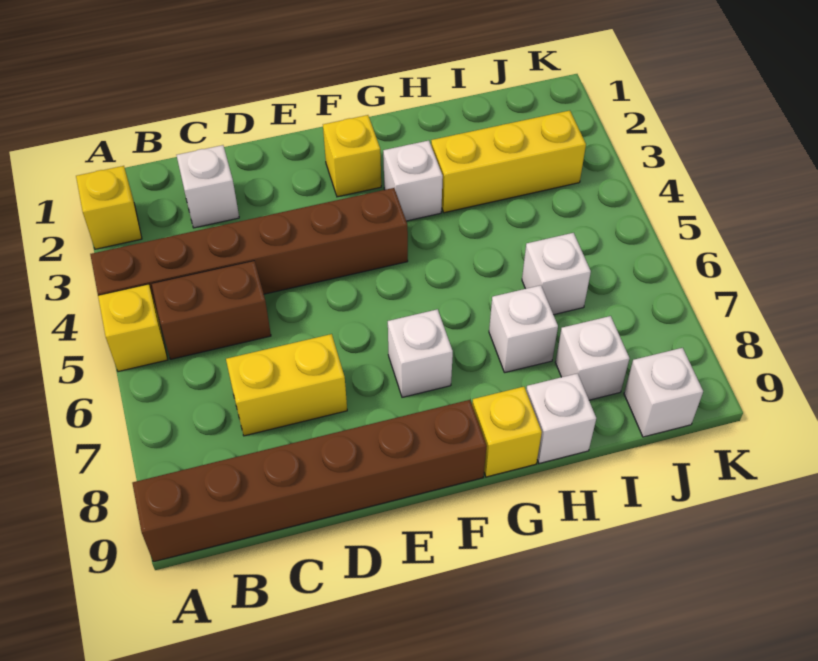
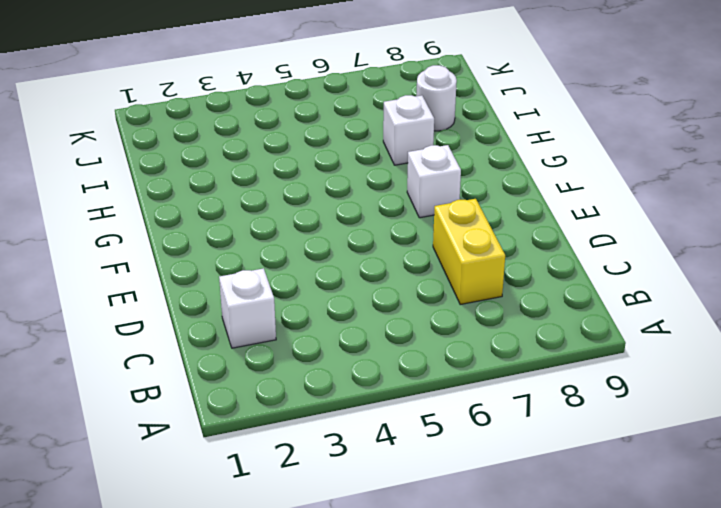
white 1x1 round brick [416,65,457,131] -> white 1x1 brick [556,316,629,400]
none -> yellow 1x1 brick [76,166,142,249]
none -> brown 1x6 brick [90,188,408,317]
none -> yellow 1x1 brick [98,284,168,372]

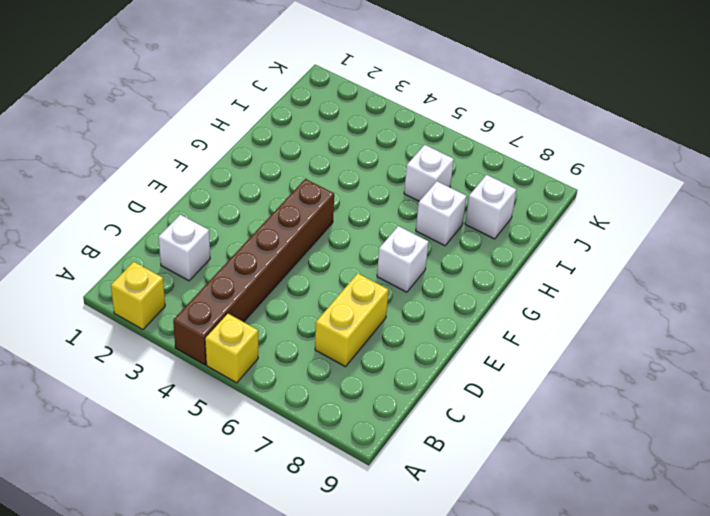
none -> brown 1x6 brick [132,400,487,562]
none -> brown 1x2 brick [152,261,271,359]
none -> yellow 1x1 brick [323,115,381,197]

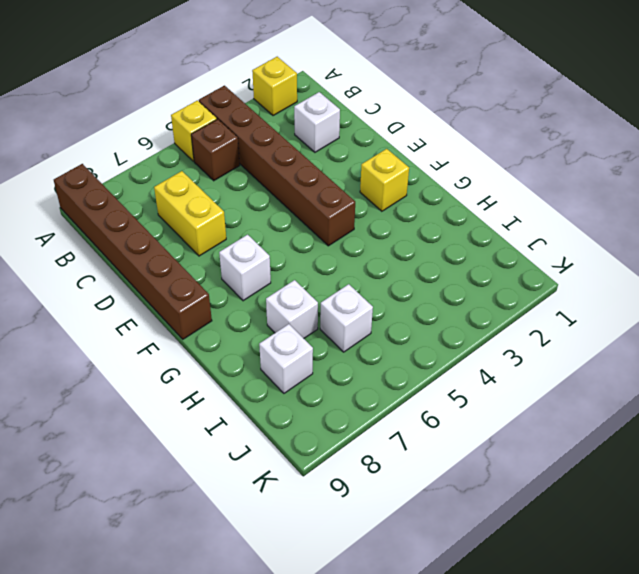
brown 1x1 brick [191,119,240,181] -> brown 1x2 brick [152,261,271,359]
none -> white 1x1 brick [383,141,443,221]
none -> yellow 1x1 brick [472,387,542,477]
none -> yellow 1x3 brick [431,111,586,213]

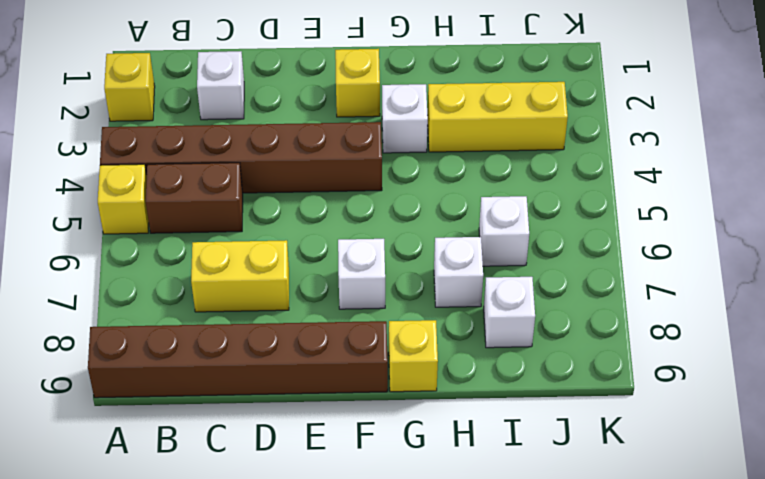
none -> white 1x1 brick [526,373,596,463]
none -> white 1x1 brick [624,348,703,437]

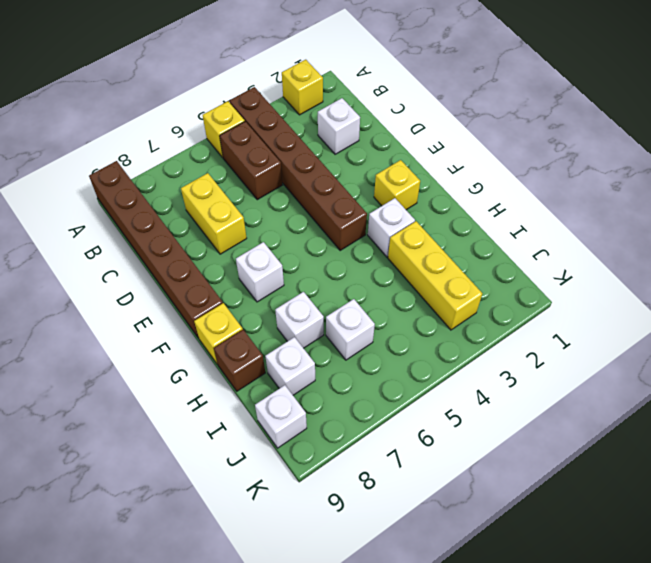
brown 1x1 brick [214,330,265,391] -> white 1x1 brick [526,373,596,463]

